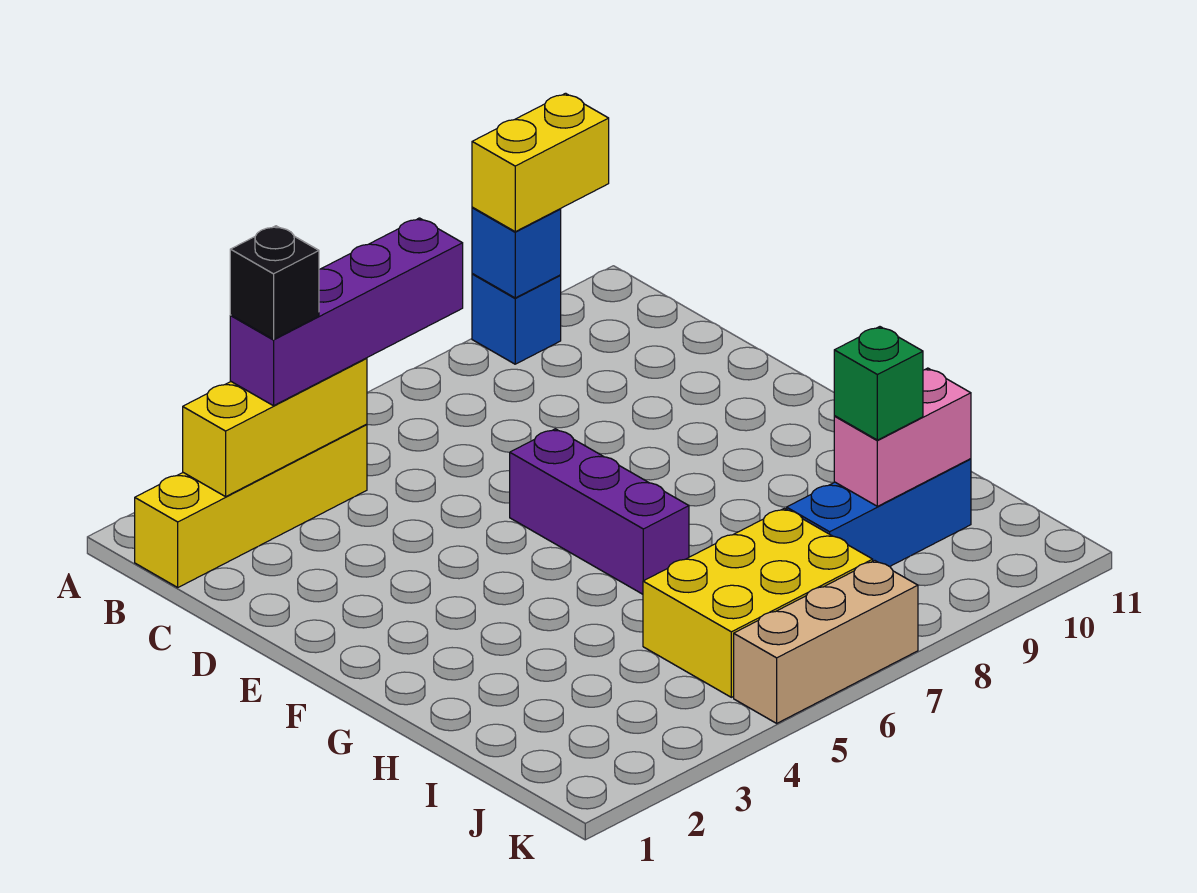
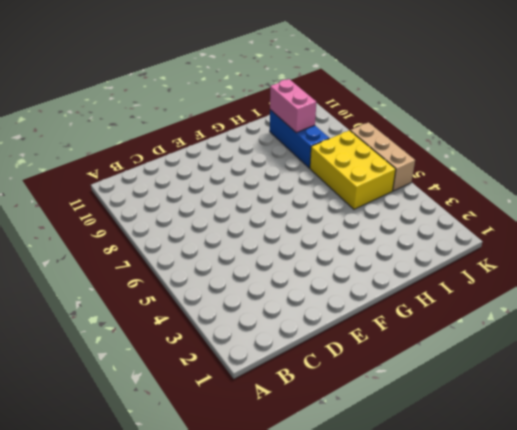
none -> blue 1x1 brick [472,274,561,364]
none -> yellow 1x4 brick [135,424,367,587]
none -> purple 1x3 brick [510,429,689,594]

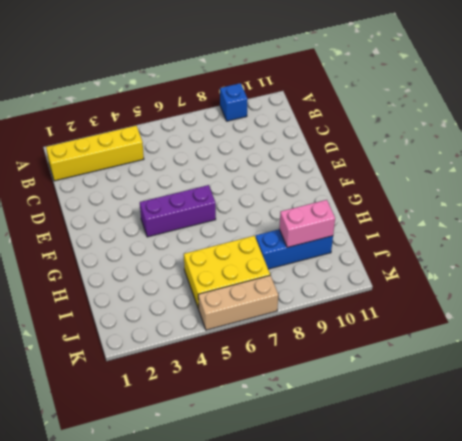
purple 1x3 brick [140,185,216,237] -> purple 1x3 brick turned to [510,429,689,594]
none -> blue 1x1 brick [472,208,561,298]
none -> yellow 1x3 brick [183,358,367,497]
none -> yellow 1x2 brick [472,93,609,232]

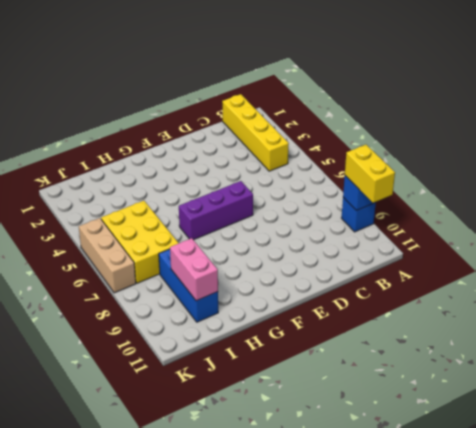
none -> yellow 1x3 brick [183,358,367,497]
none -> purple 1x4 brick [230,218,463,406]
none -> green 1x1 brick [834,327,923,440]

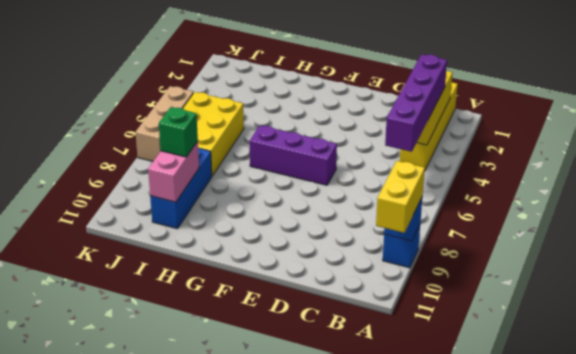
none -> black 1x1 brick [230,226,319,339]

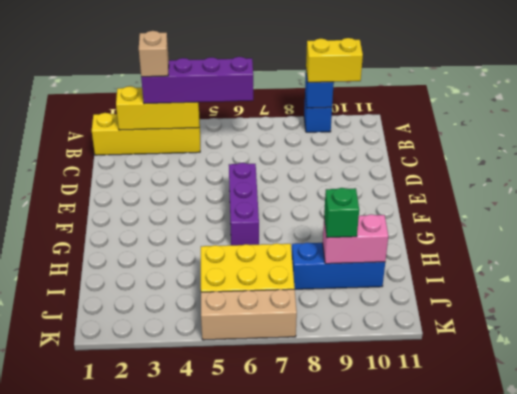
tan 1x1 brick [139,31,169,77] -> black 1x1 brick [230,226,319,339]

